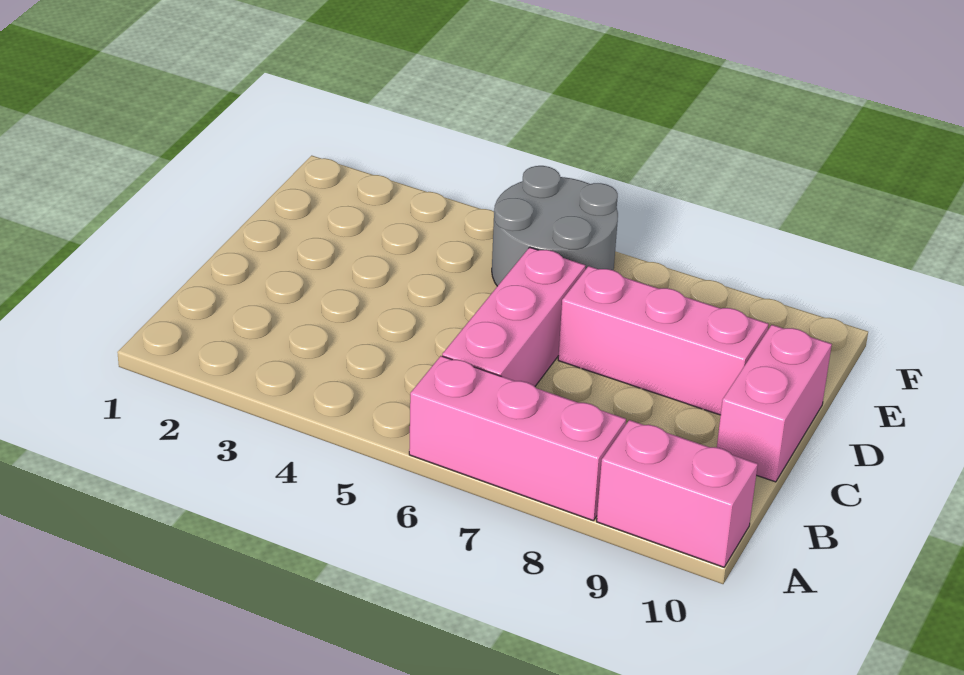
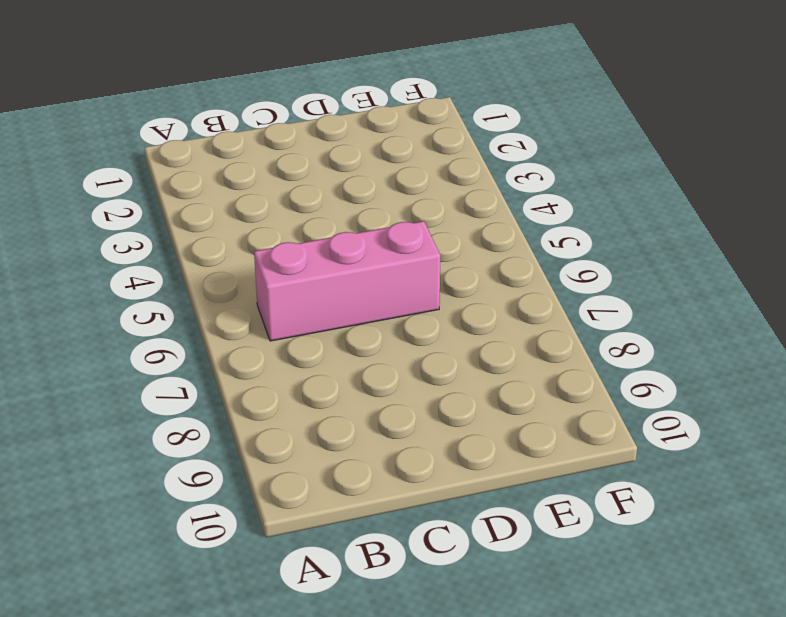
none -> pink 1x3 brick [409,356,626,521]
none -> pink 1x2 brick [597,420,758,567]

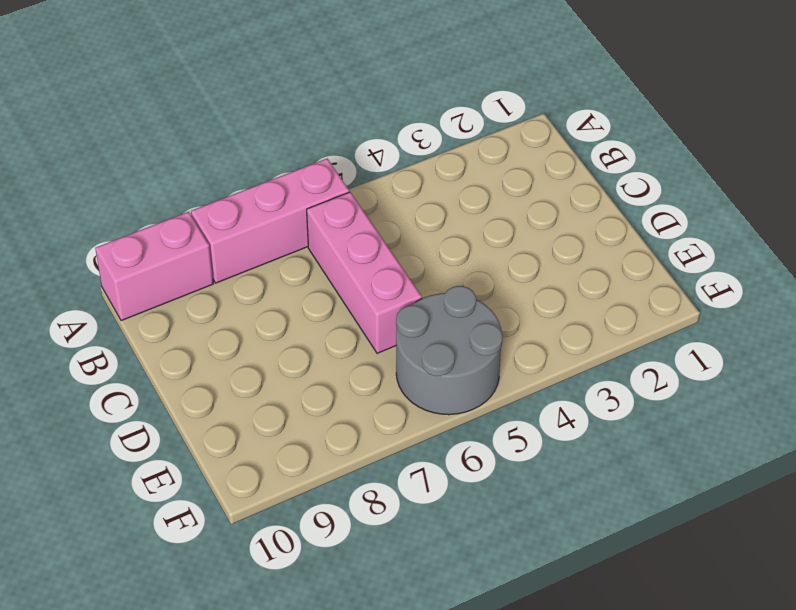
none -> pink 1x2 brick [717,325,832,482]
none -> pink 1x3 brick [558,266,768,415]

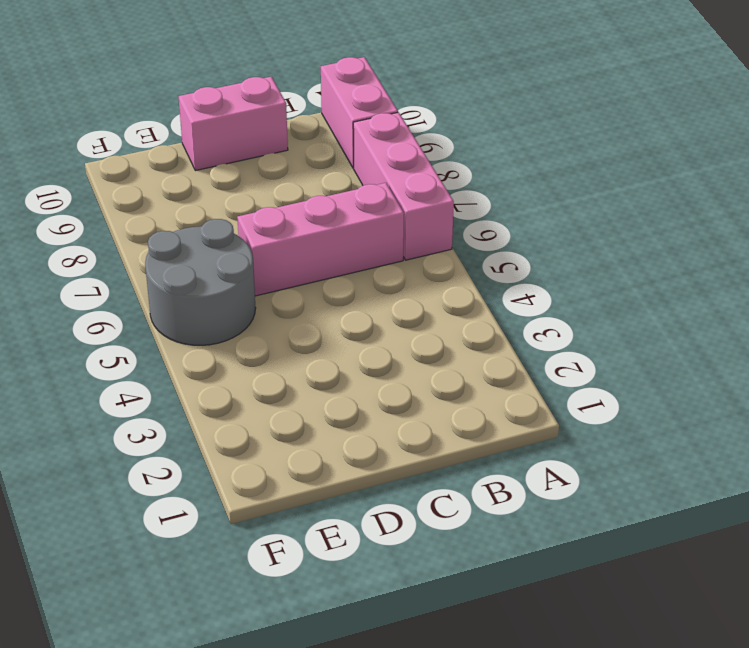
none -> pink 1x3 brick [558,266,768,415]

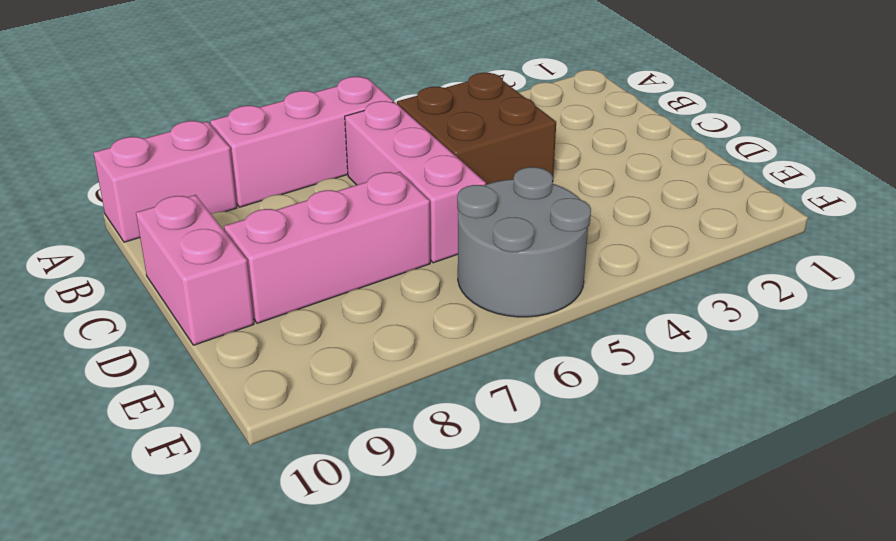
brown 2x2 brick [397,73,556,185] -> none

